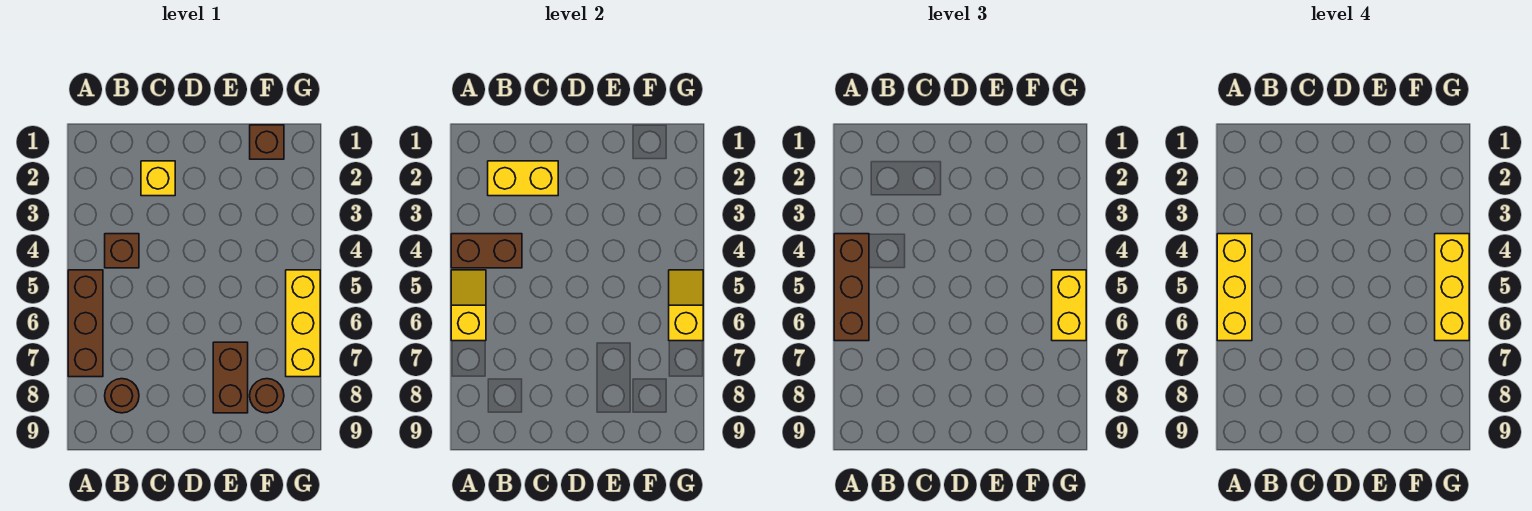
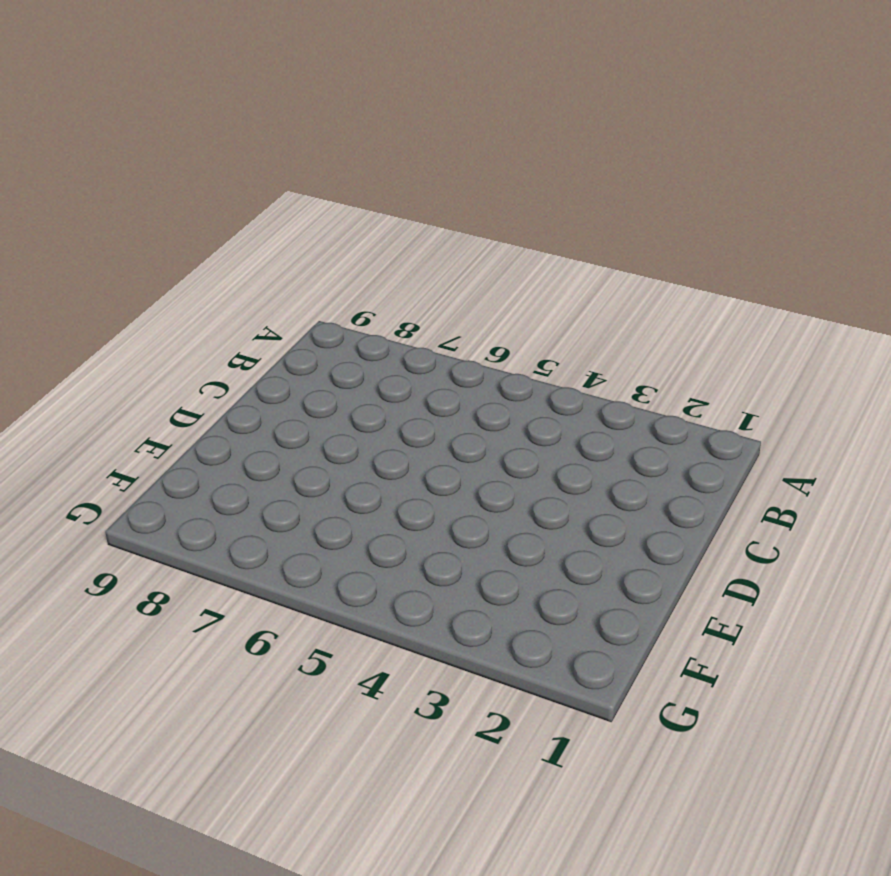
none -> brown 1x3 brick [68,270,103,377]
none -> brown 1x1 brick [105,234,139,268]
none -> brown 1x1 round brick [105,379,139,413]

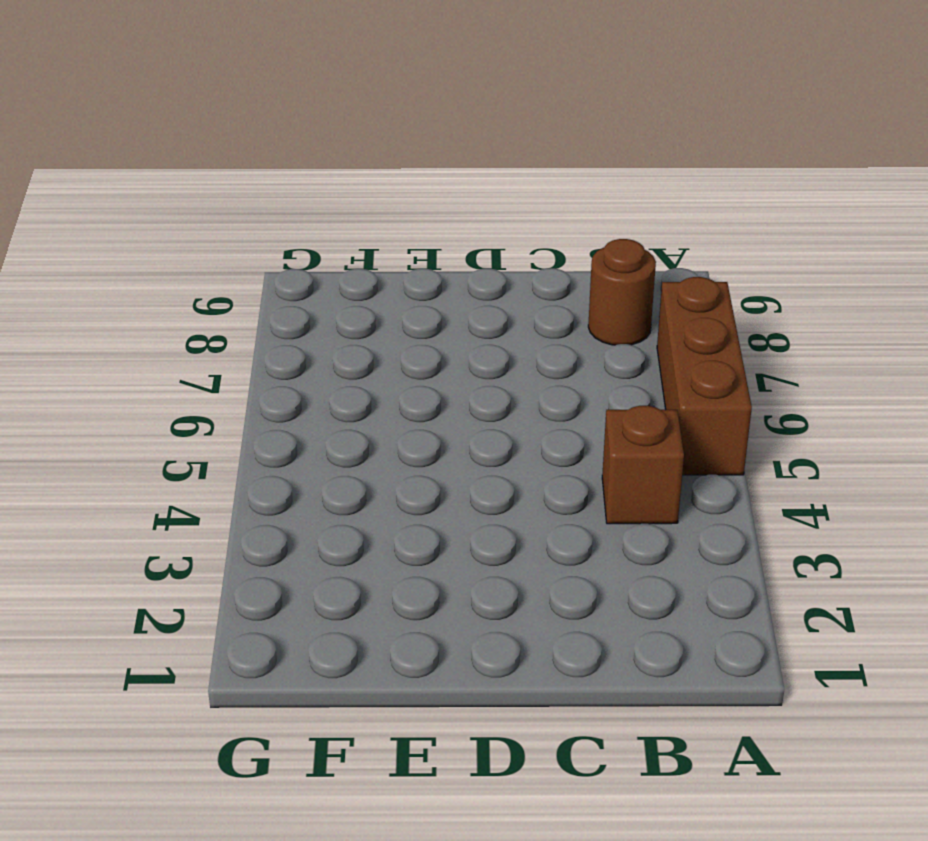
none -> yellow 1x1 brick [141,161,175,196]
none -> brown 1x2 brick [213,342,248,413]
none -> brown 1x1 brick [250,125,284,159]

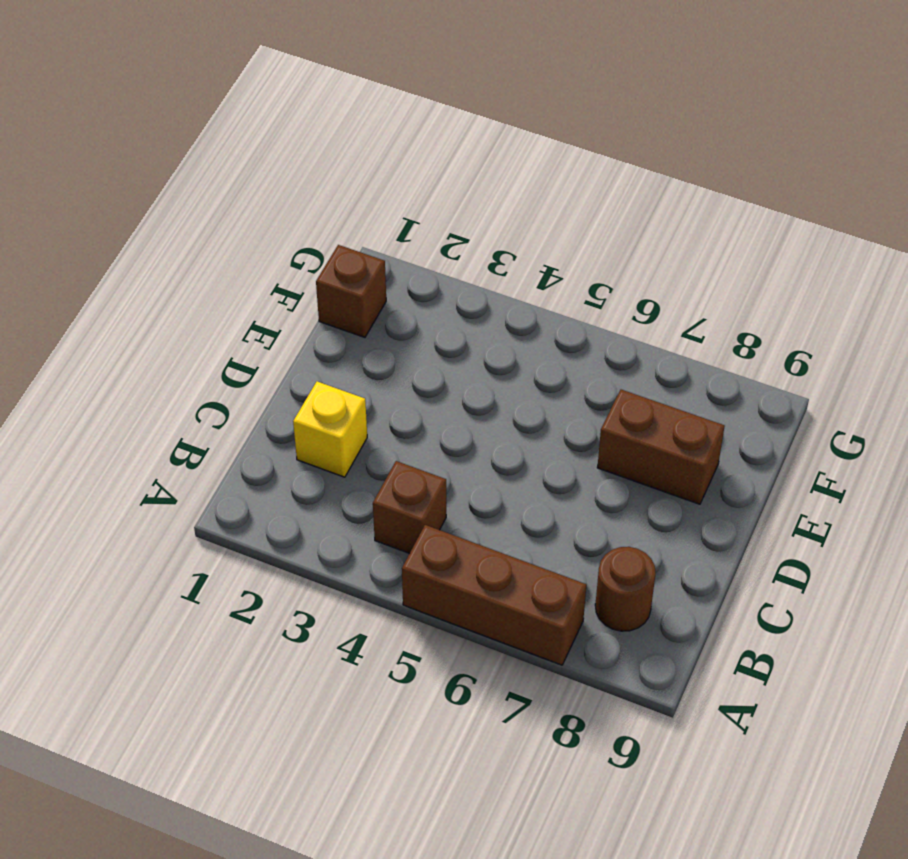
none -> brown 1x1 round brick [250,379,284,413]
none -> yellow 1x3 brick [286,270,320,377]
none -> brown 1x2 brick [451,234,522,268]

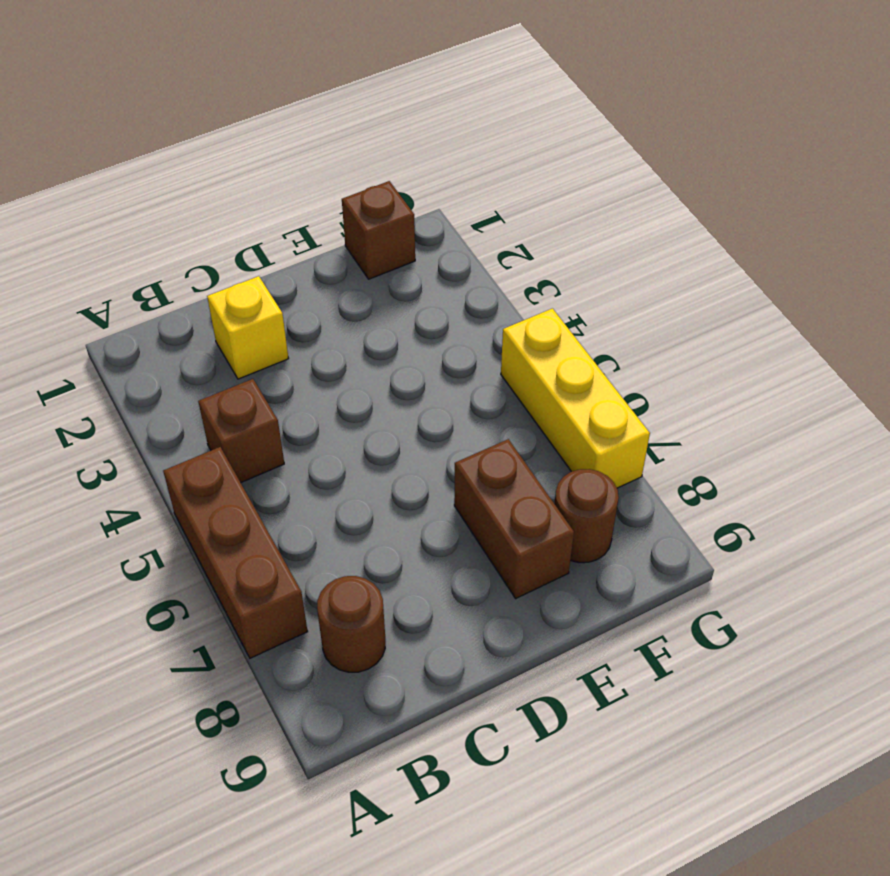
none -> brown 1x2 brick [451,234,522,268]
none -> yellow 1x2 slope [451,270,486,341]
none -> yellow 1x2 brick [488,161,558,196]

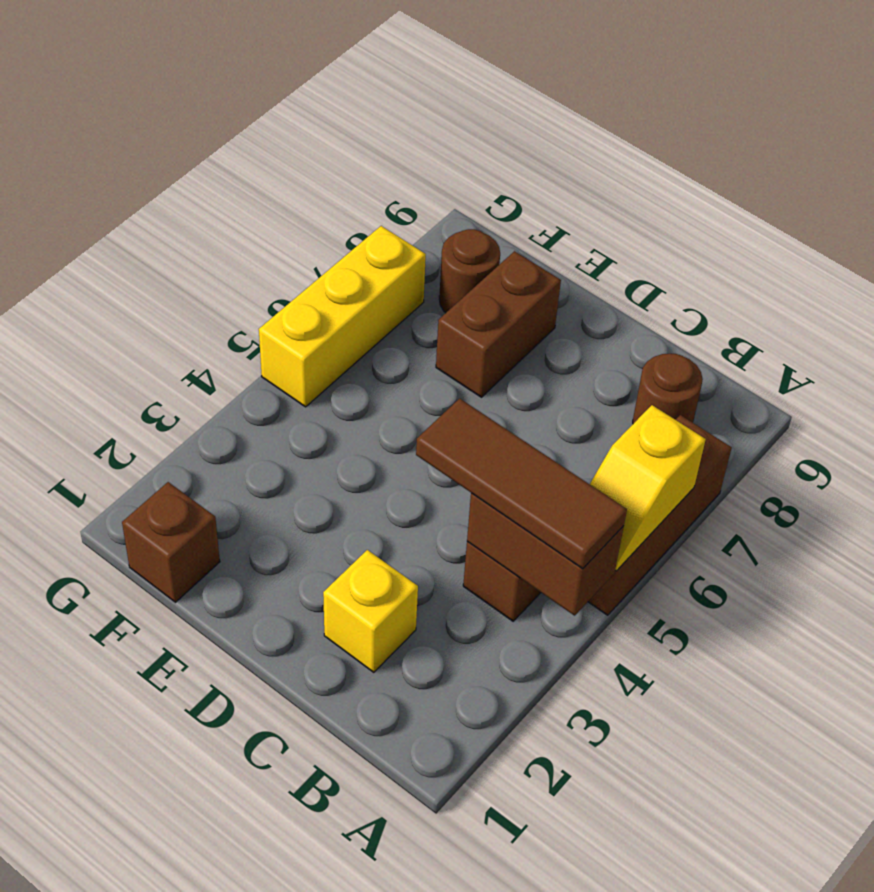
brown 1x3 tile [416,398,627,569] -> brown 1x3 brick [834,234,869,341]
none -> yellow 1x2 brick [488,161,558,196]
none -> yellow 1x2 slope [669,270,703,341]
none -> yellow 1x2 brick [1052,270,1086,341]

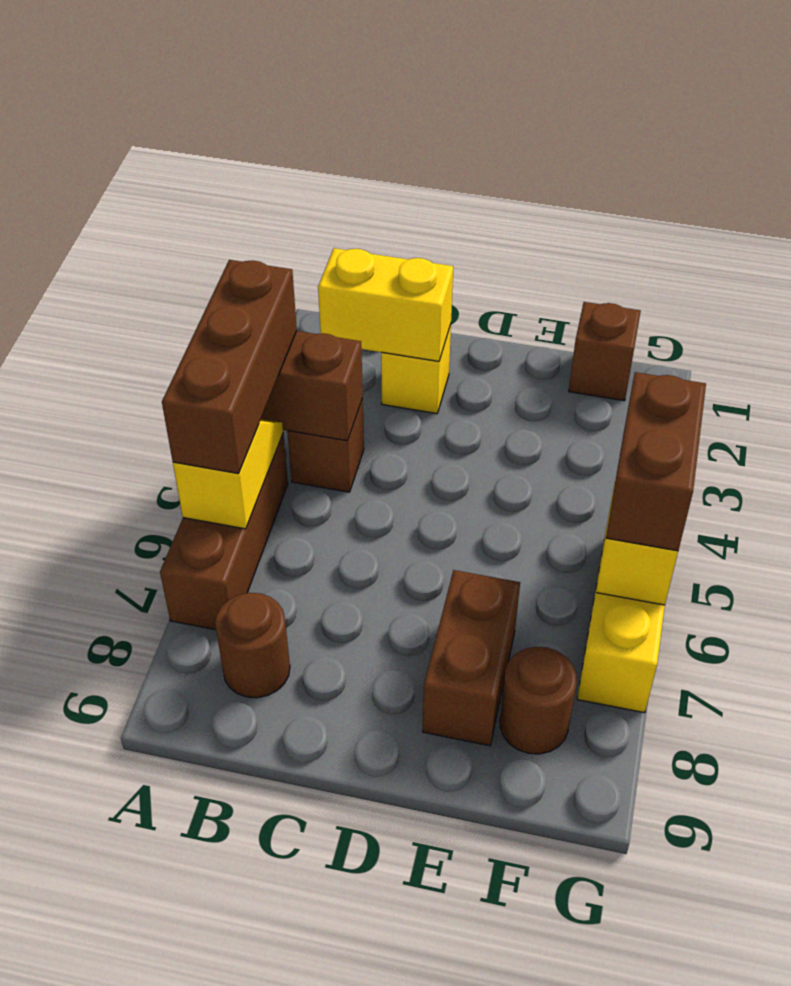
brown 1x2 brick [606,372,706,551] -> yellow 1x2 brick [1052,270,1086,341]
none -> yellow 1x3 brick [1217,234,1252,341]
none -> yellow 1x3 brick [1435,234,1469,341]

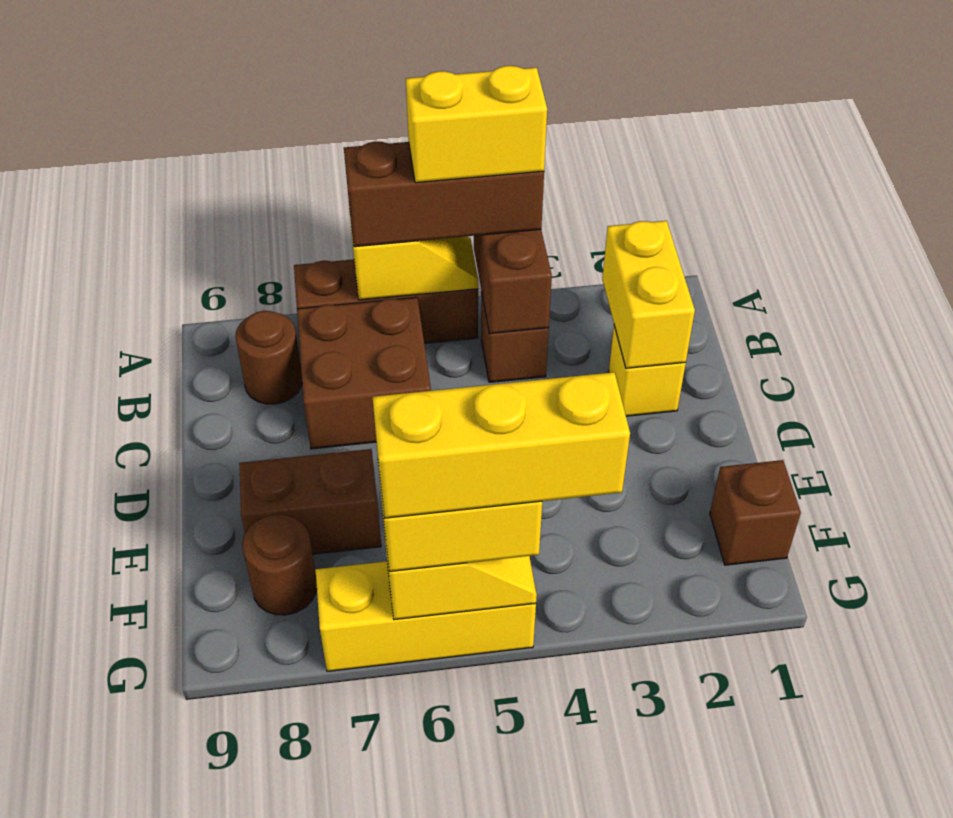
yellow 1x2 brick [406,66,547,183] -> yellow 1x3 brick [1217,234,1252,341]
brown 2x2 brick [297,297,431,449] -> none

